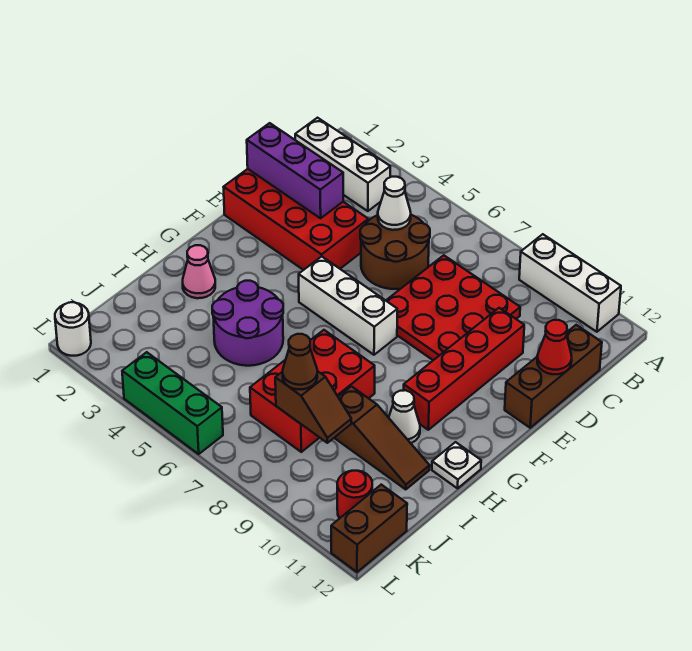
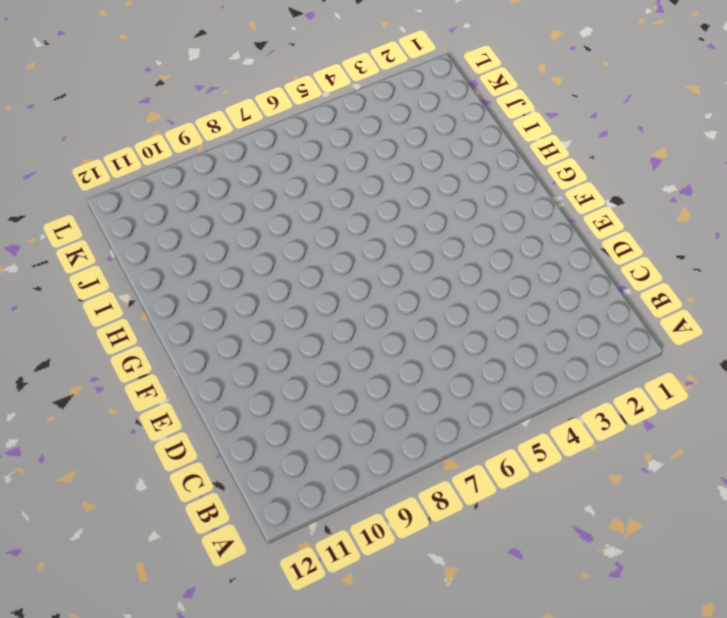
none -> white 1x3 brick [519,234,621,332]
none -> white 1x3 brick [295,118,390,211]
none -> brown 2x2 round brick [360,215,430,289]

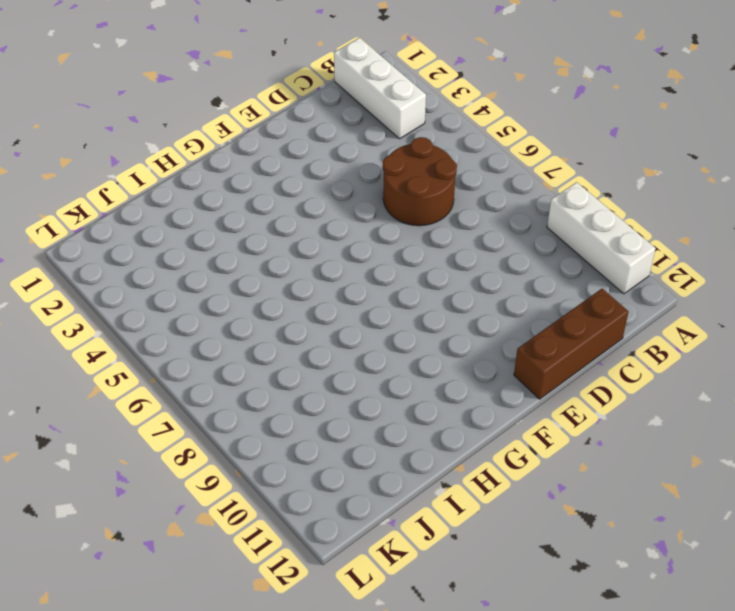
none -> red 3x3 plate [386,255,520,360]
none -> red 2x4 brick [224,169,368,270]
none -> red 1x4 brick [404,308,524,430]

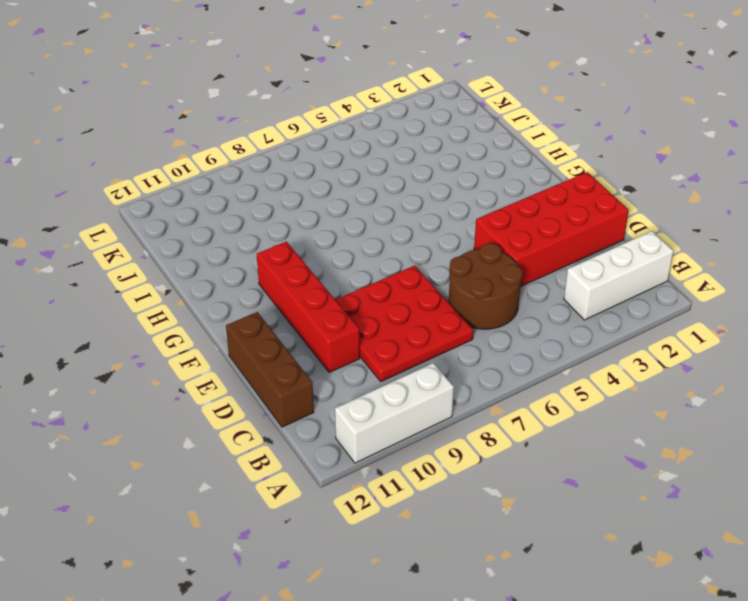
none -> white 1x3 brick [299,256,397,355]
none -> pink 1x1 cone [183,245,215,298]
none -> purple 2x2 round brick [212,281,283,366]

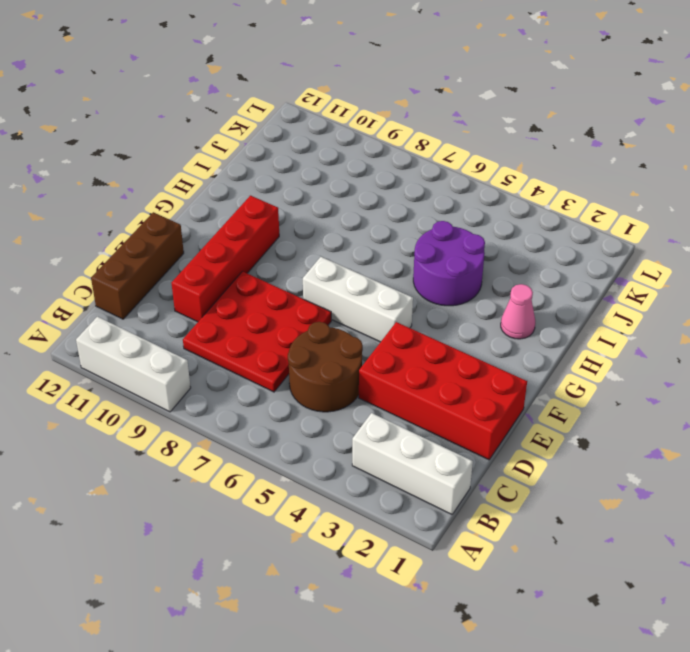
none -> red 2x3 brick [250,330,375,452]
none -> white 1x1 cone [389,390,420,443]
none -> white 1x1 plate [432,442,481,488]

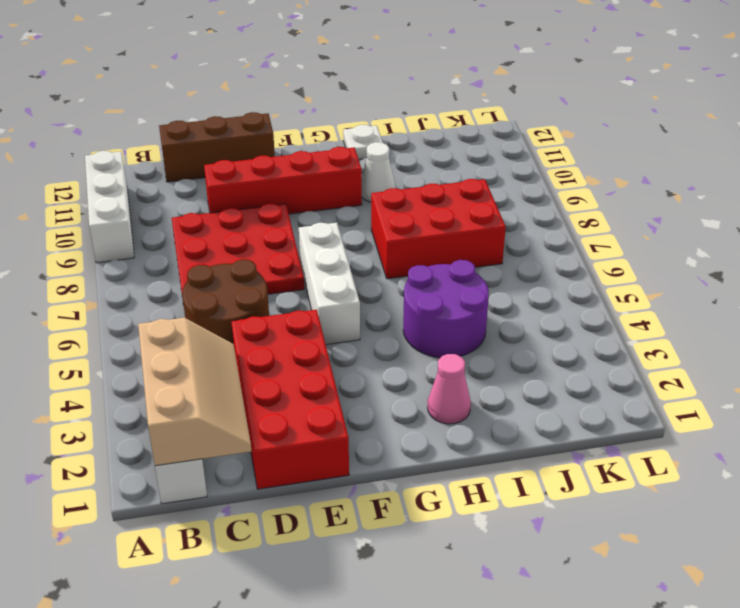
tan 2x3 slope [138,318,251,466] -> none
none -> brown 1x3 slope [335,386,430,490]
none -> red 1x1 round brick [337,471,372,518]
none -> brown 1x2 brick [331,485,407,572]

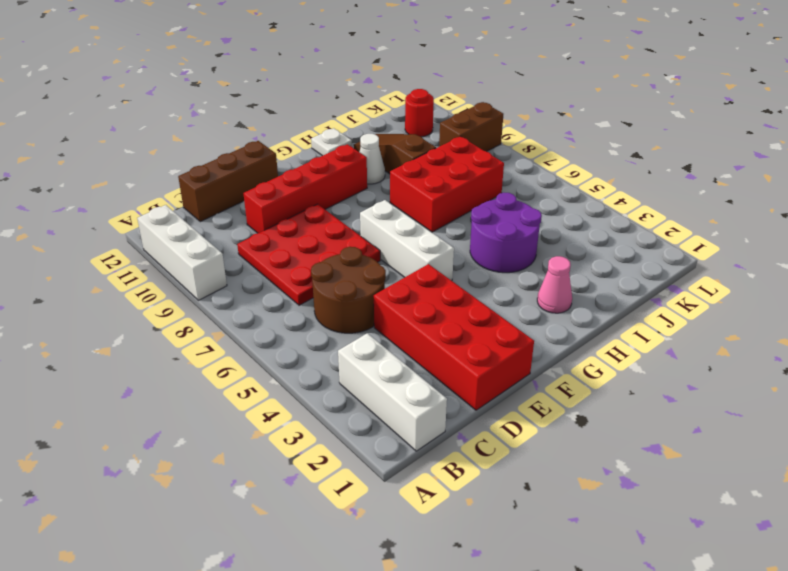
brown 1x2 brick [439,102,503,152] -> brown 1x2 brick moved to [331,485,407,572]
none -> white 1x1 round brick [55,302,91,356]
none -> green 1x3 brick [122,352,223,454]
none -> white 1x1 cone [378,177,411,230]

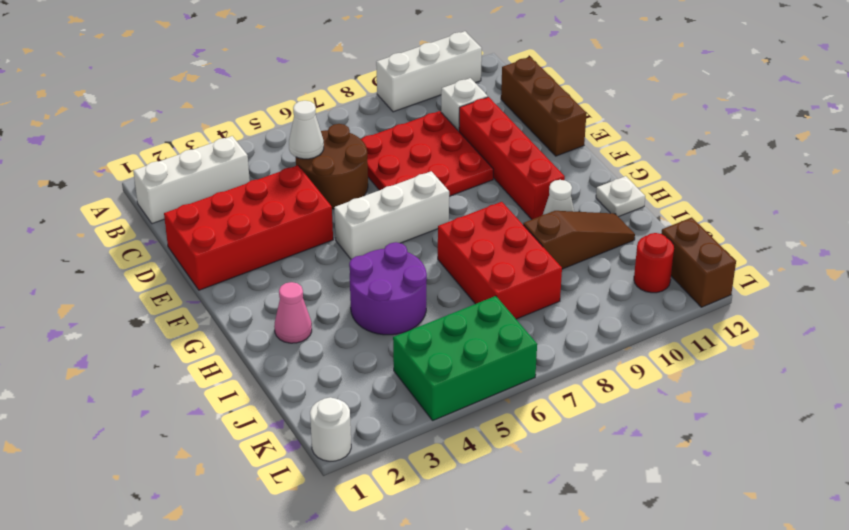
white 1x1 brick [441,78,488,131] -> none
green 2x3 brick [393,296,537,420] -> green 1x3 brick [122,352,223,454]
none -> purple 1x3 brick [247,123,343,218]
none -> red 1x1 cone [537,320,572,374]
none -> brown 1x2 slope [275,371,351,443]

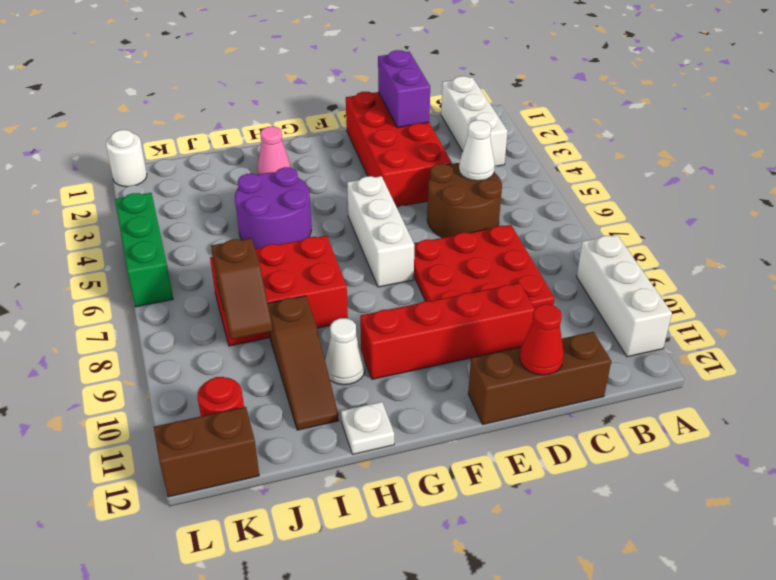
purple 1x2 brick [378,50,430,128] -> purple 1x3 brick [247,123,343,218]
none -> brown 1x1 cone [283,334,317,389]

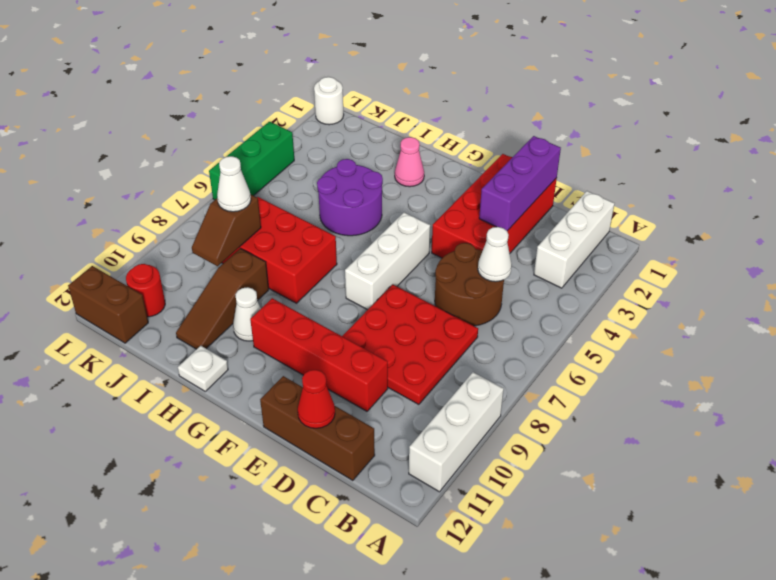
white 1x1 cone [217,156,251,212] -> brown 1x1 cone [283,334,317,389]

